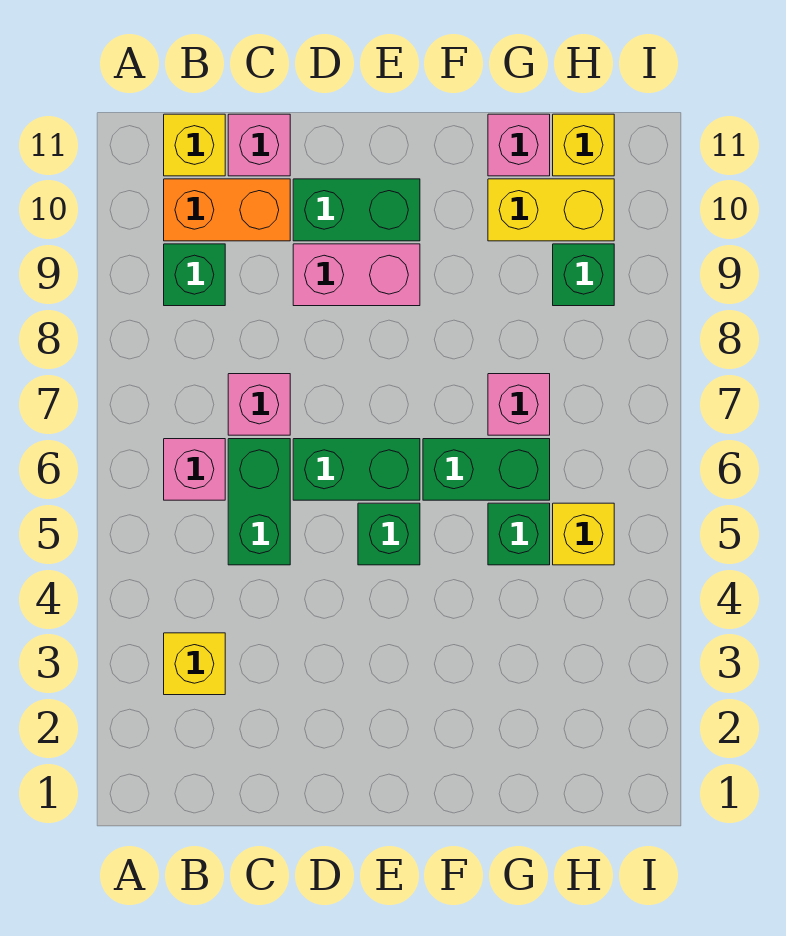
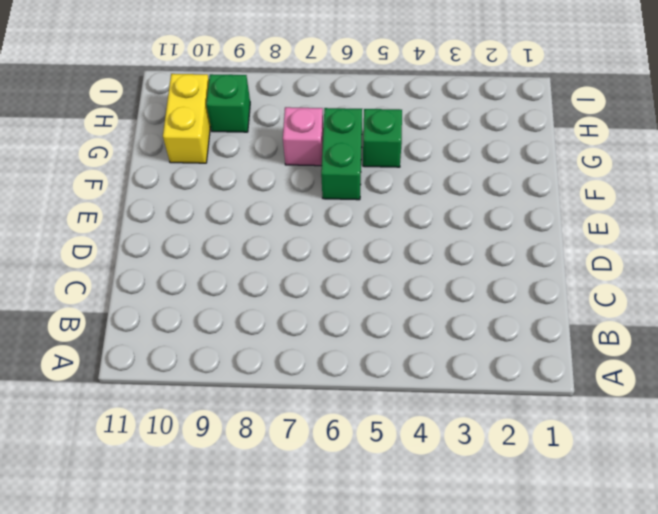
none -> yellow 1x1 brick [164,633,225,695]
none -> pink 1x1 brick [164,439,225,500]
none -> green 1x1 brick [164,244,225,306]

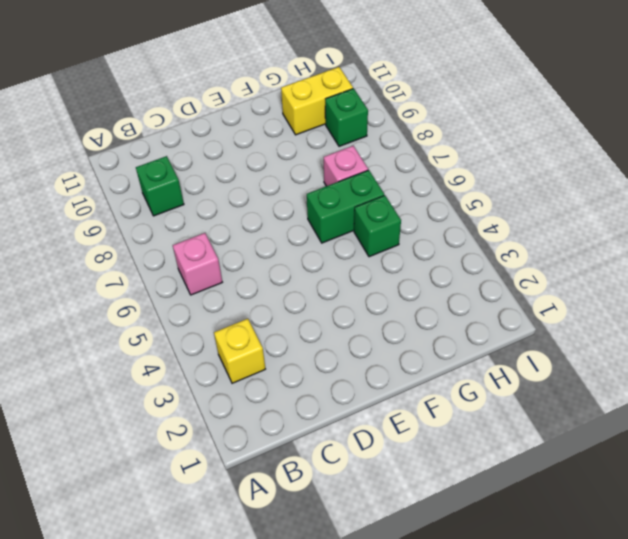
none -> orange 1x2 brick [164,179,290,241]
none -> yellow 1x1 brick [164,114,225,176]
none -> green 1x2 brick [228,439,290,565]

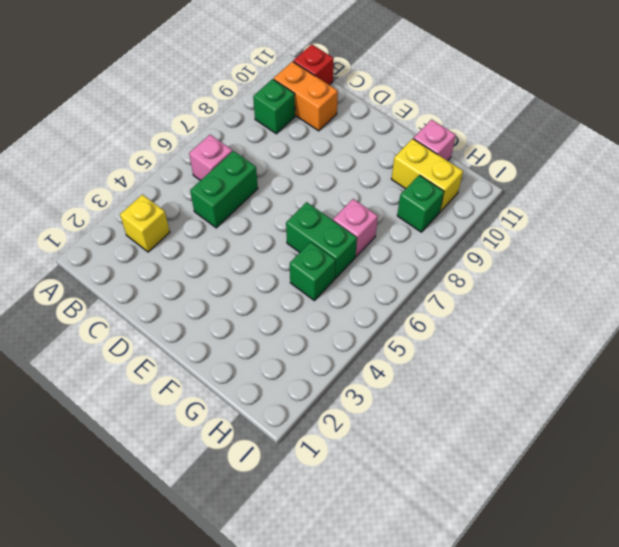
red 1x1 brick [293,44,334,85] -> yellow 1x1 brick [164,114,225,176]
none -> pink 1x1 brick [228,374,290,435]
none -> pink 1x1 brick [228,114,290,176]
none -> green 1x2 brick [293,439,420,500]

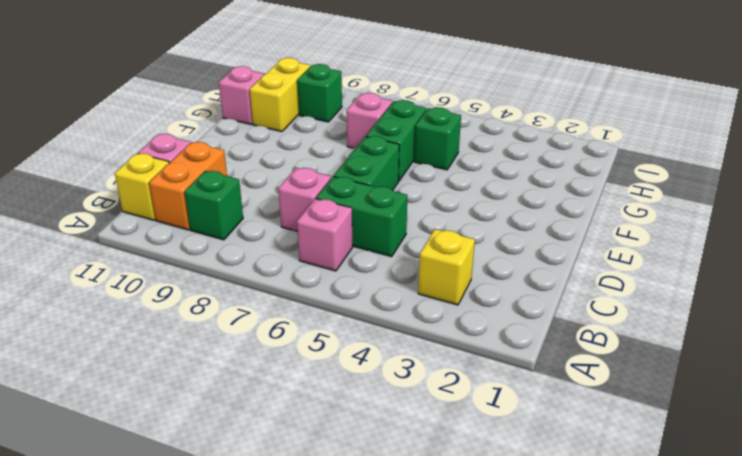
none -> pink 1x2 brick [293,244,420,306]
none -> green 1x2 brick [293,179,420,241]
none -> green 1x1 brick [358,503,420,565]

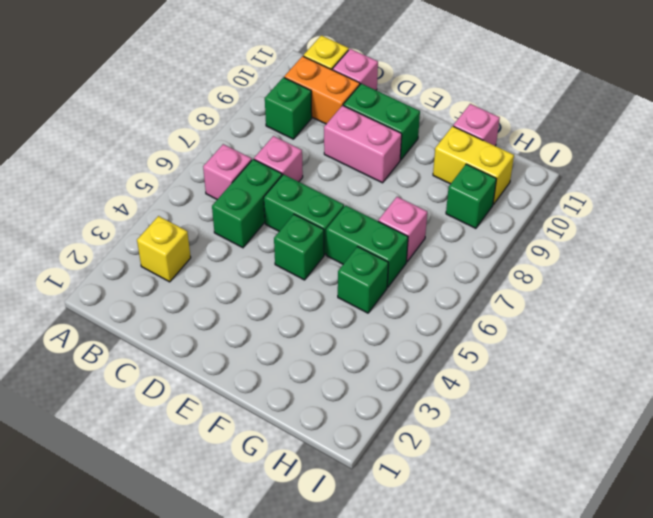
none -> yellow 1x1 brick [553,503,614,565]
none -> yellow 1x1 brick [553,114,614,176]

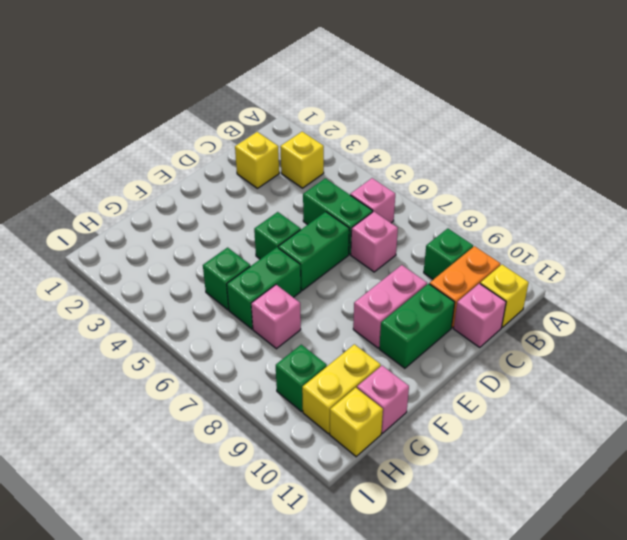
yellow 1x1 brick [235,132,279,188] -> yellow 1x1 brick moved to [553,503,614,565]

